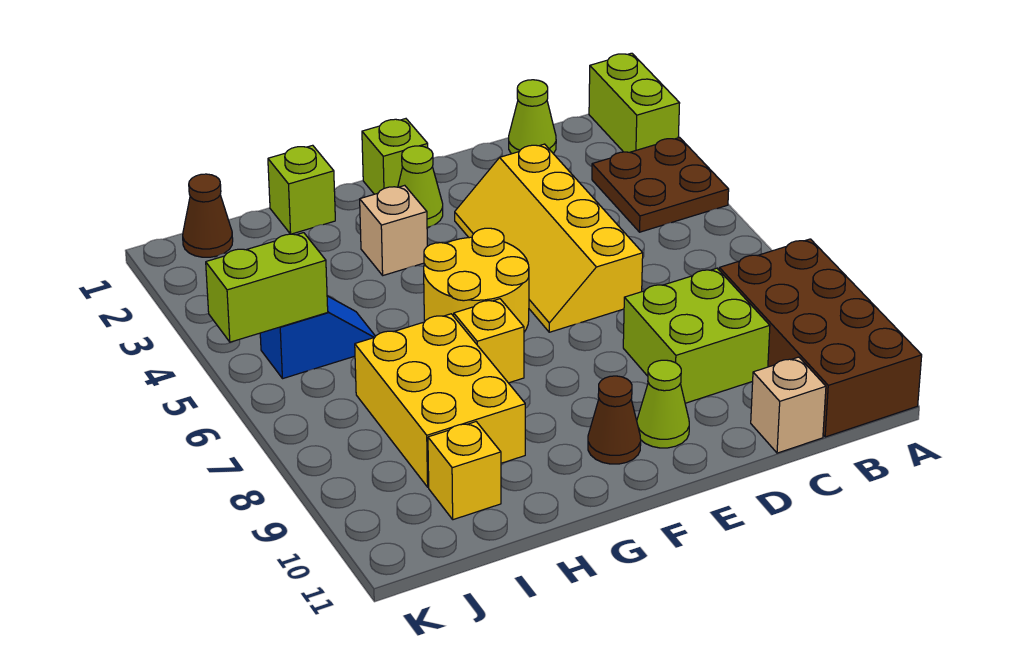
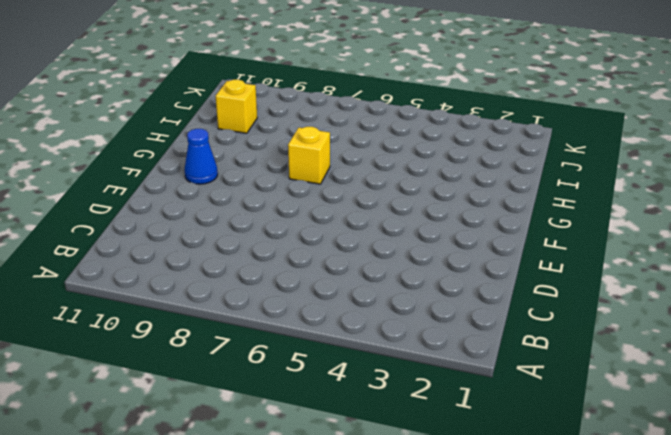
blue 1x1 cone [185,129,218,184] -> brown 1x1 cone [588,376,641,464]
none -> lime 1x2 brick [589,53,680,152]
none -> brown 2x2 plate [592,138,729,232]
none -> brown 2x4 brick [719,239,922,437]

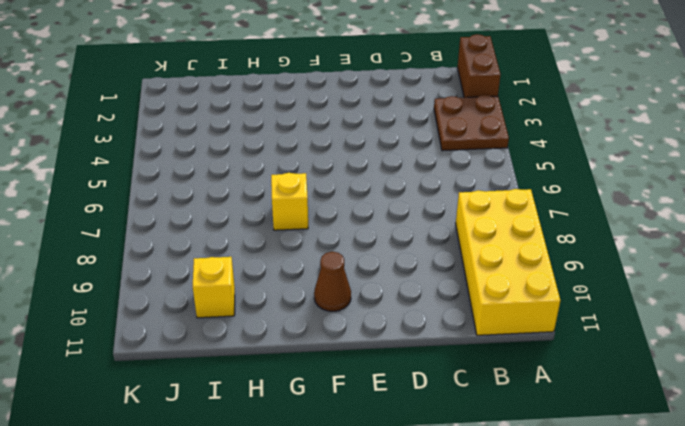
brown 1x2 brick [457,34,501,97] -> lime 1x2 brick [589,53,680,152]
yellow 2x4 brick [456,189,560,335] -> brown 2x4 brick [719,239,922,437]
none -> lime 1x1 cone [509,80,556,154]
none -> lime 2x2 brick [623,268,770,403]
none -> tan 1x1 brick [751,357,826,453]

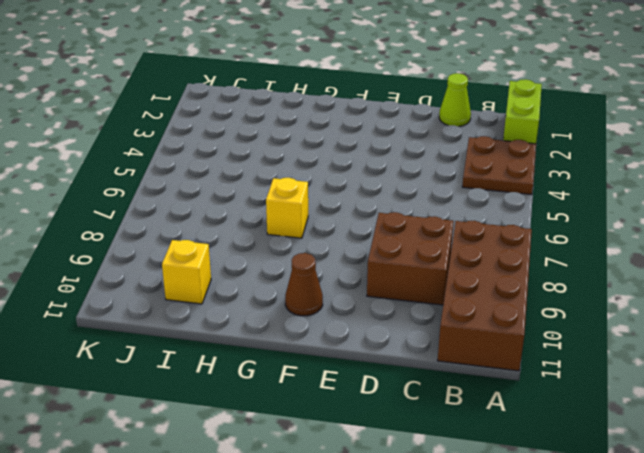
brown 2x2 brick [367,212,454,305] -> lime 2x2 brick [623,268,770,403]
none -> tan 1x1 brick [751,357,826,453]
none -> yellow 2x4 slope [455,144,643,332]
none -> lime 1x1 cone [637,360,689,448]

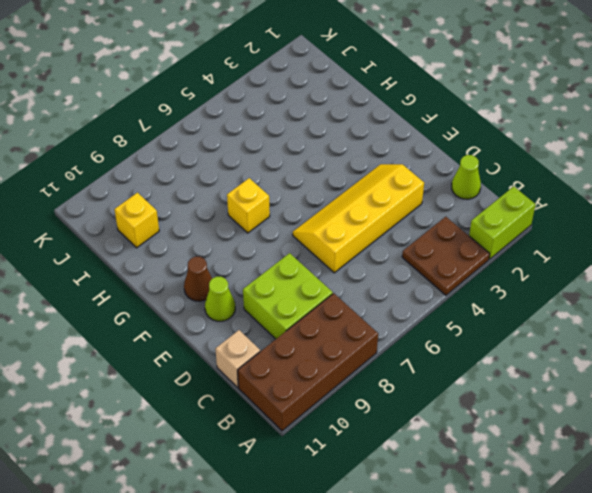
none -> lime 1x1 brick [362,119,428,194]
none -> lime 1x1 cone [398,146,443,227]
none -> yellow 2x2 round brick [424,228,529,332]

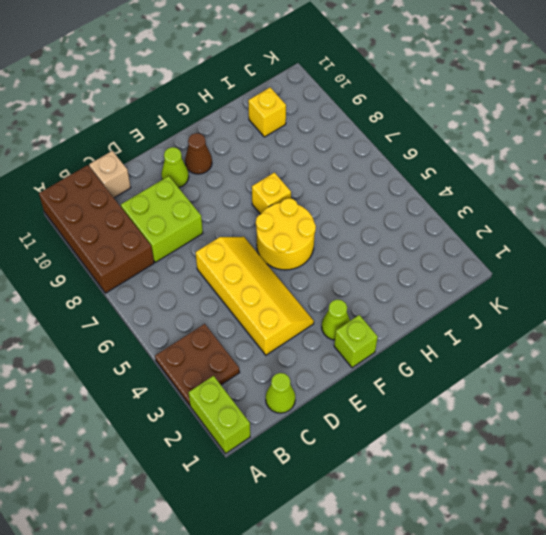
none -> tan 1x1 brick [360,185,427,275]
none -> lime 1x1 brick [268,145,335,234]
none -> yellow 2x3 brick [355,314,525,487]

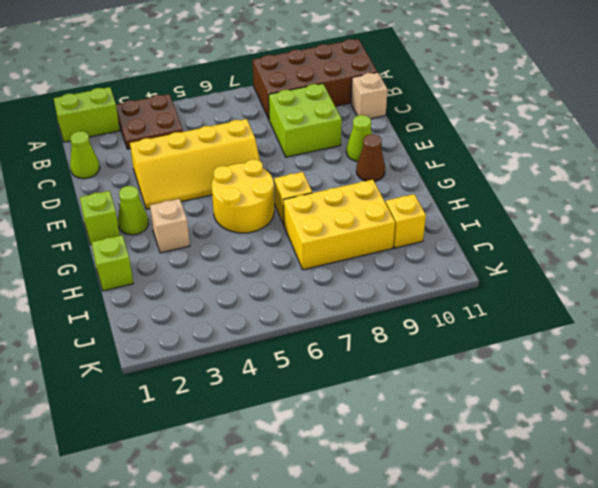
none -> blue 1x2 slope [260,296,375,379]
none -> brown 1x1 cone [183,174,233,257]
none -> lime 1x2 brick [206,233,328,342]

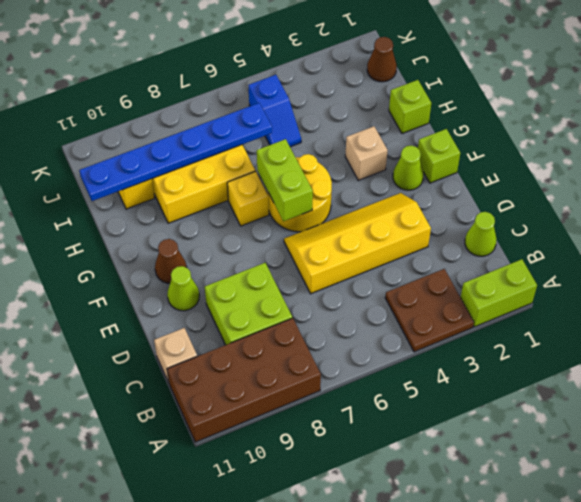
lime 1x2 brick [257,139,313,221] -> lime 1x2 brick moved to [206,233,328,342]
blue 1x6 plate [79,103,272,201] -> none

